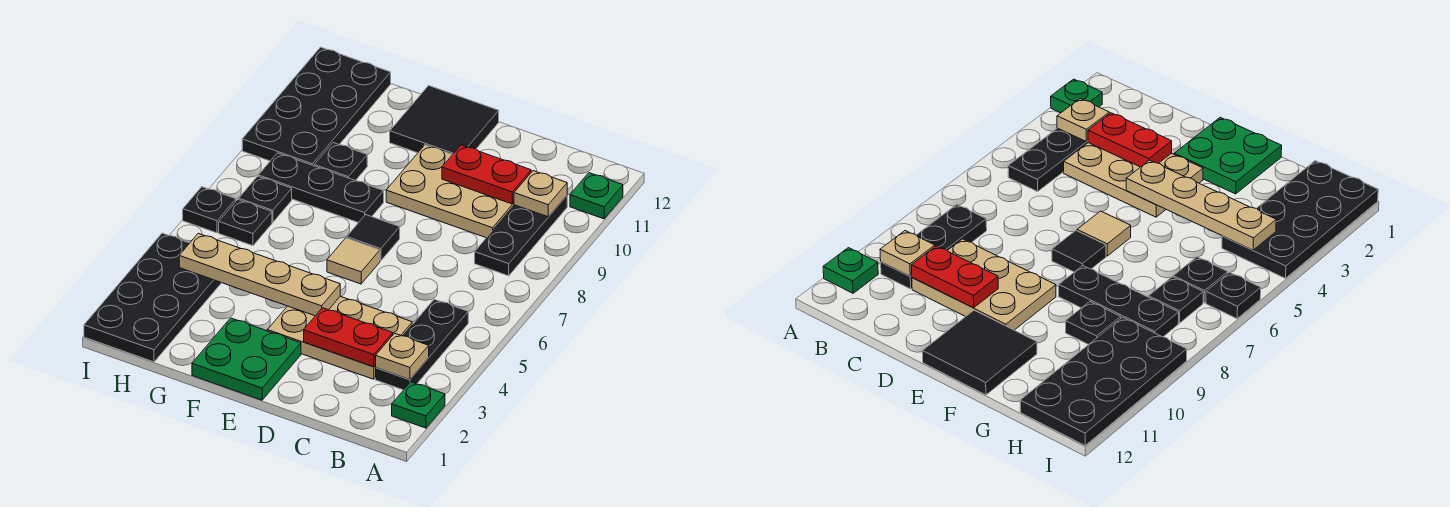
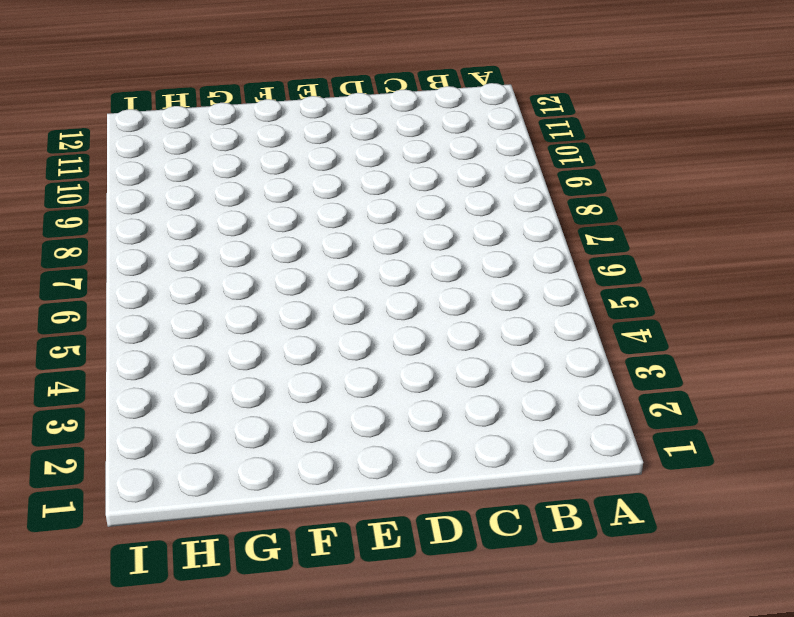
none -> green 1x1 plate [392,382,445,428]
none -> green 1x1 plate [570,173,623,219]
none -> black 1x3 plate [376,299,468,390]

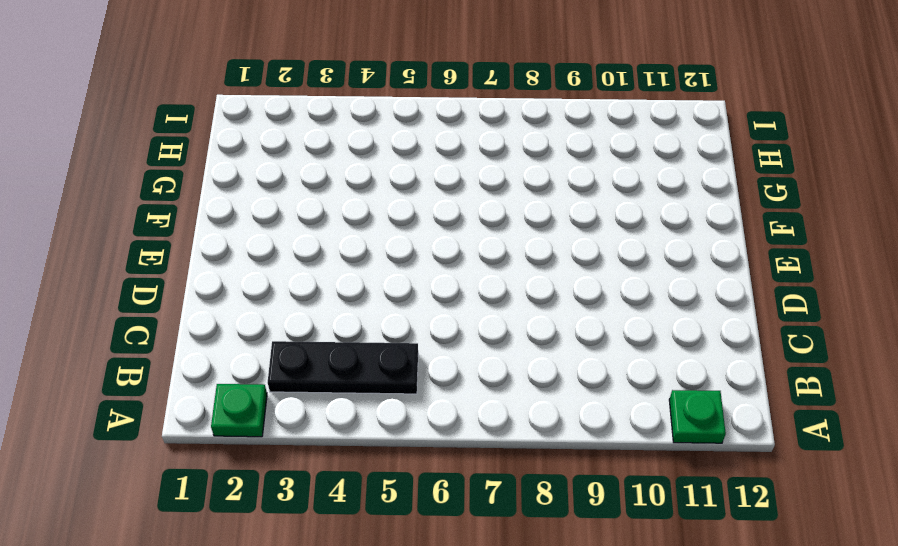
none -> black 1x3 plate [475,196,567,276]
none -> tan 2x3 plate [268,296,412,379]
none -> tan 2x3 plate [386,145,514,238]

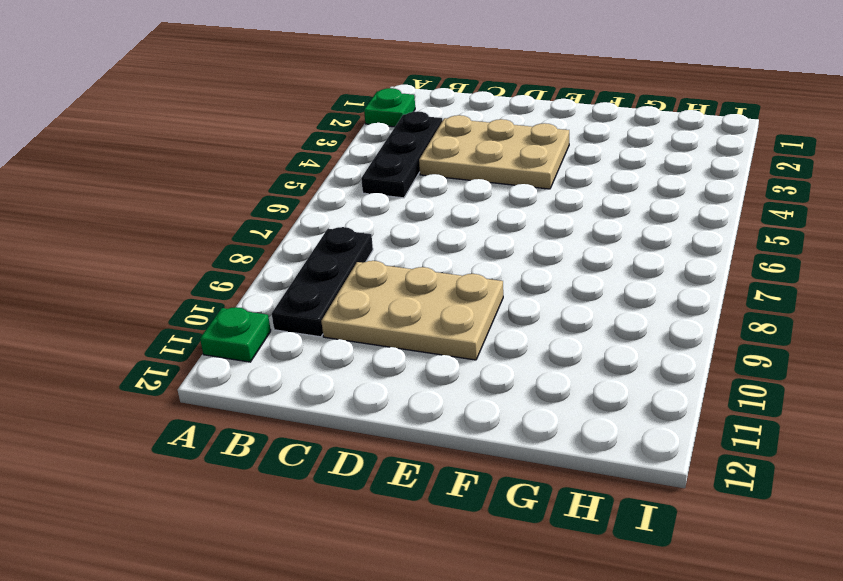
none -> green 2x2 plate [192,318,301,400]
none -> tan 1x1 tile [327,238,380,284]
none -> black 1x1 tile [347,215,400,261]

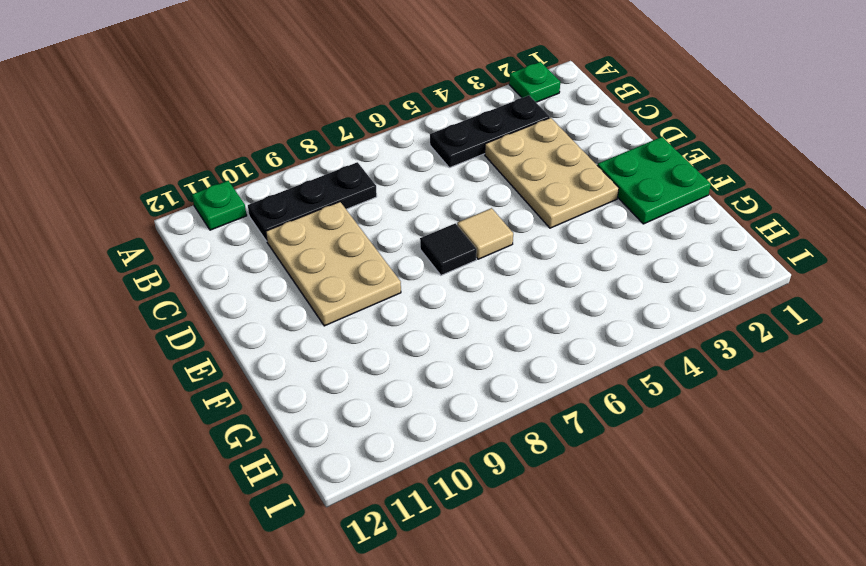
none -> black 2x2 tile [390,86,499,154]
none -> black 1x3 plate [258,153,384,223]
none -> black 1x1 plate [314,143,367,181]

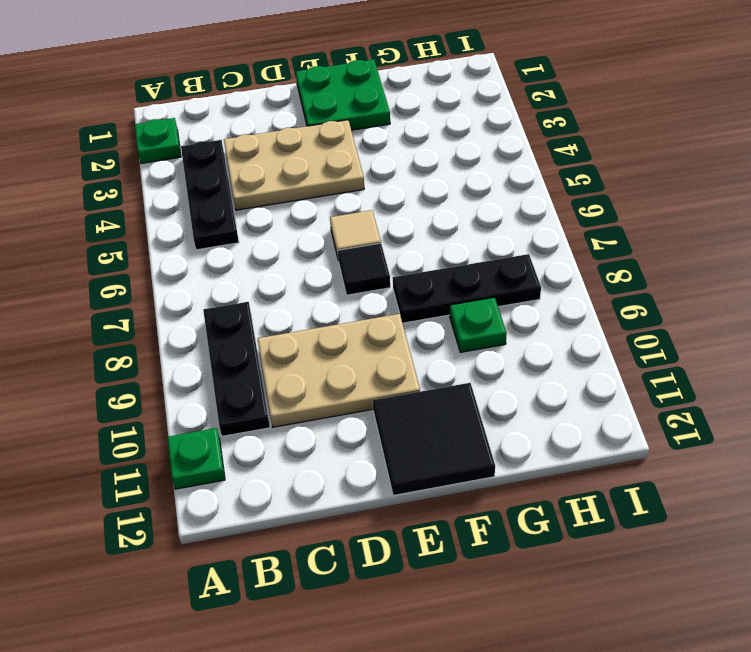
green 1x1 plate [450,297,507,352] -> black 1x1 plate [314,143,367,181]
none -> black 2x4 plate [84,233,221,362]
none -> black 1x1 plate [219,200,272,246]
none -> black 1x1 plate [239,176,292,222]

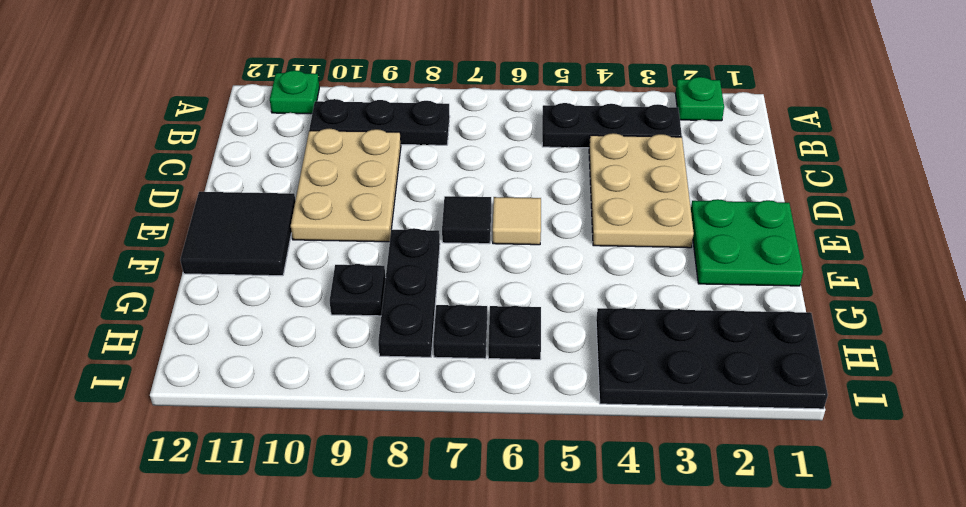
none -> black 2x4 plate [242,47,391,166]
none -> black 1x1 plate [183,187,236,233]
none -> tan 1x1 plate [376,333,429,380]

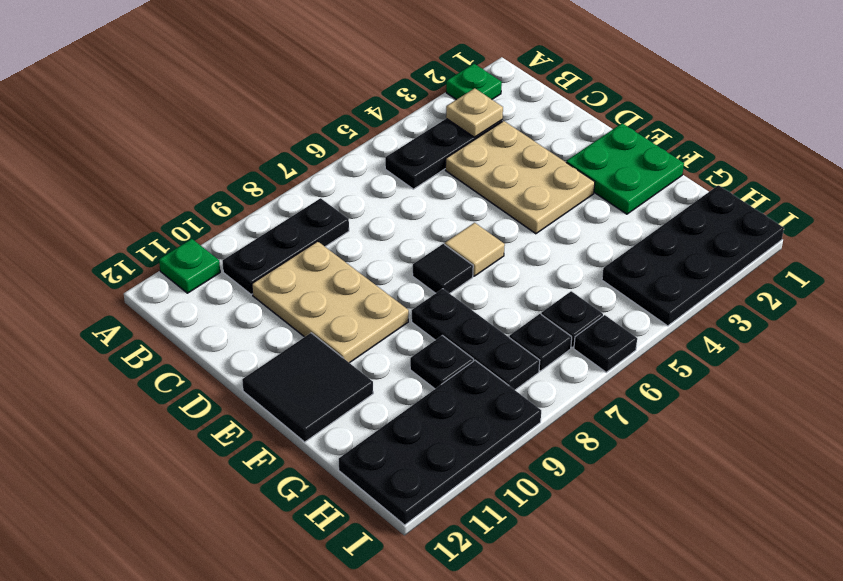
none -> tan 1x1 plate [514,171,567,217]
none -> red 1x2 plate [304,308,393,367]
none -> red 1x2 plate [442,145,531,204]

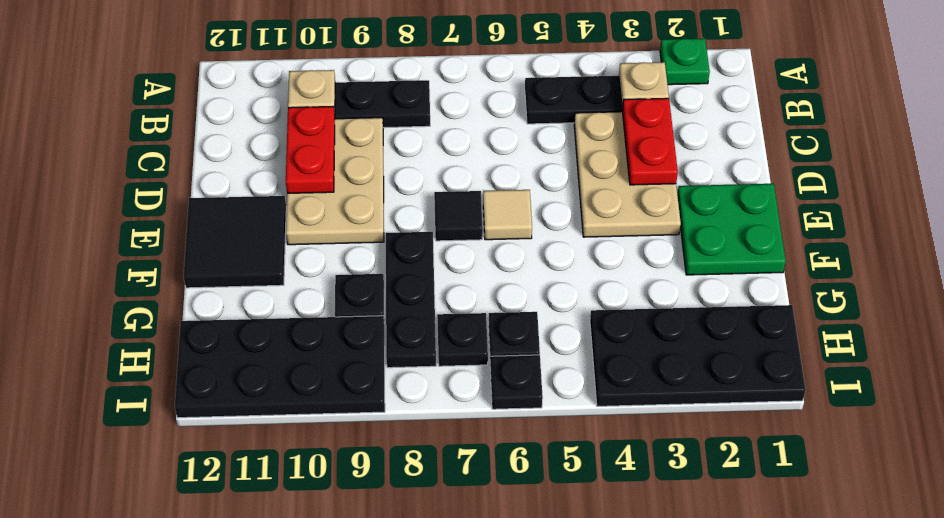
none -> green 1x1 plate [570,173,623,219]
none -> tan 1x4 plate [179,233,340,316]

